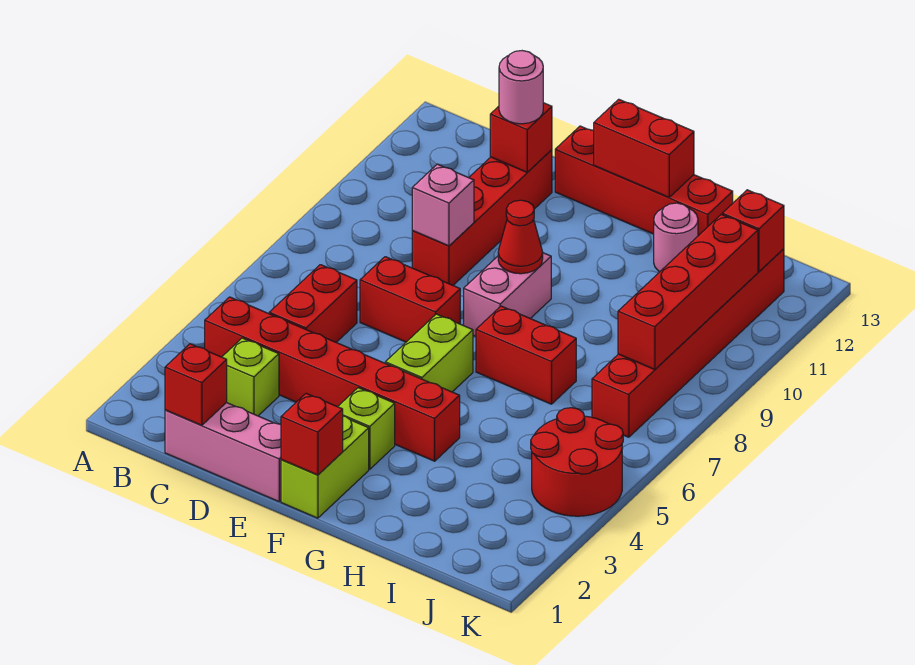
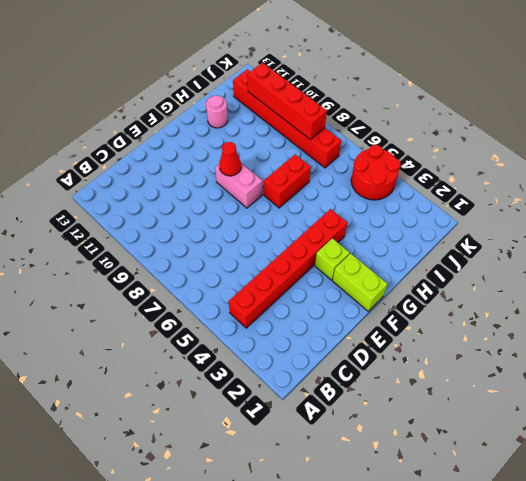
none -> pink 1x3 brick [165,403,281,502]
none -> lime 1x1 brick [222,338,279,416]
none -> red 1x2 brick [269,265,357,342]

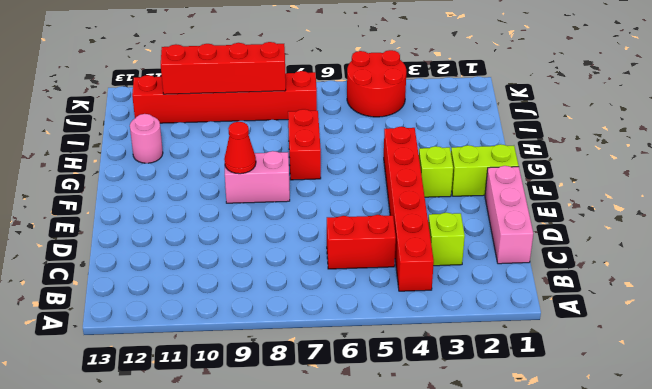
none -> red 1x2 brick [360,257,460,342]
none -> red 1x4 brick [412,150,552,285]
none -> red 1x4 brick [555,126,733,236]

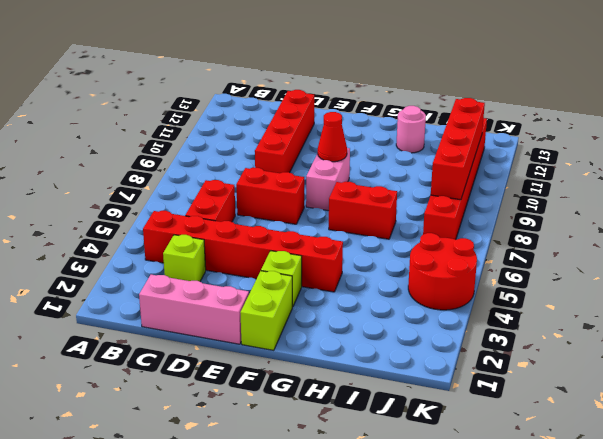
none -> red 1x4 brick [555,126,733,236]
none -> lime 1x2 brick [385,314,473,392]
none -> red 1x1 brick [165,344,227,425]

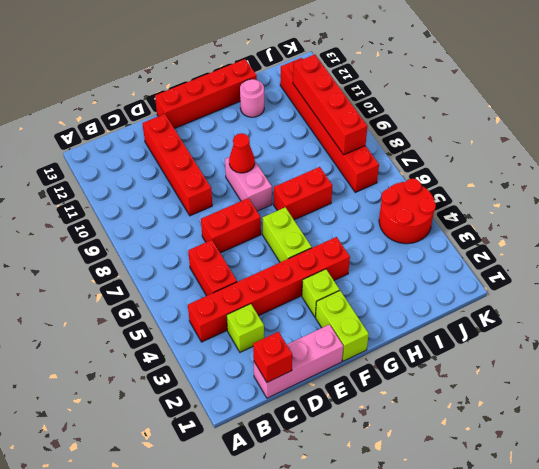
none -> pink 1x1 brick [412,164,474,246]
none -> red 1x1 brick [490,103,552,172]
none -> red 1x1 brick [281,393,343,475]

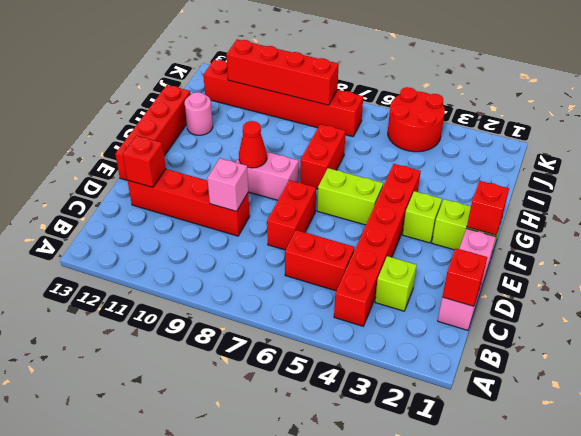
none -> red 1x2 brick [594,99,694,197]
none -> red 1x1 brick [722,190,784,271]
none -> pink 1x1 round brick [499,51,543,124]

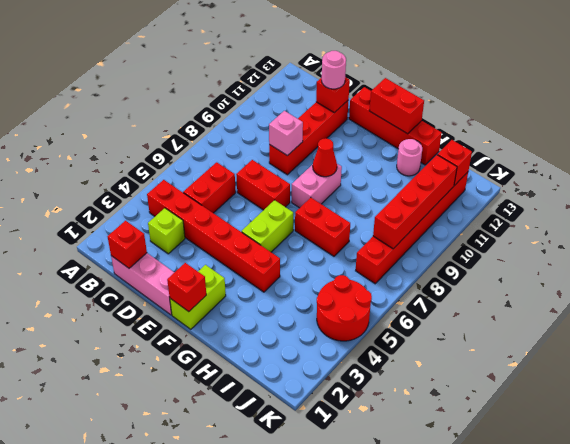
none -> lime 1x1 brick [338,388,395,469]

